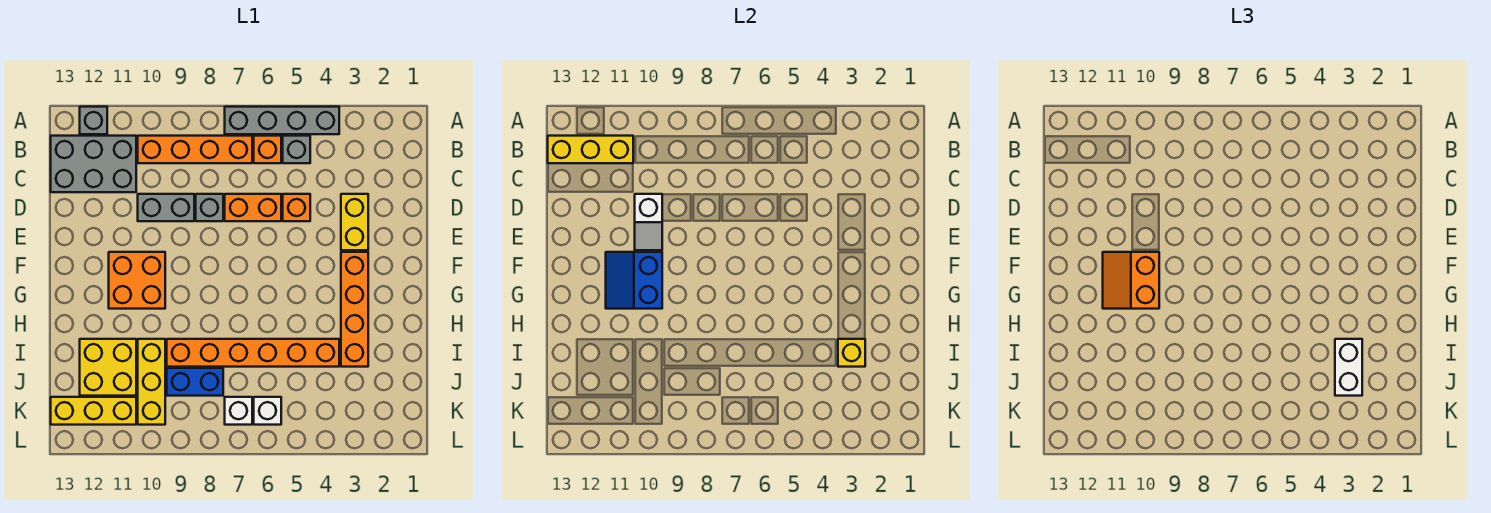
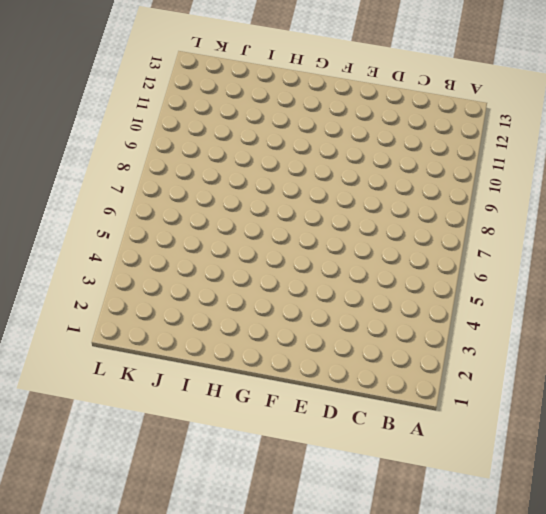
none -> grey 1x4 brick [225,107,339,134]
none -> grey 1x1 brick [80,107,107,134]
none -> grey 1x1 brick [283,136,310,163]

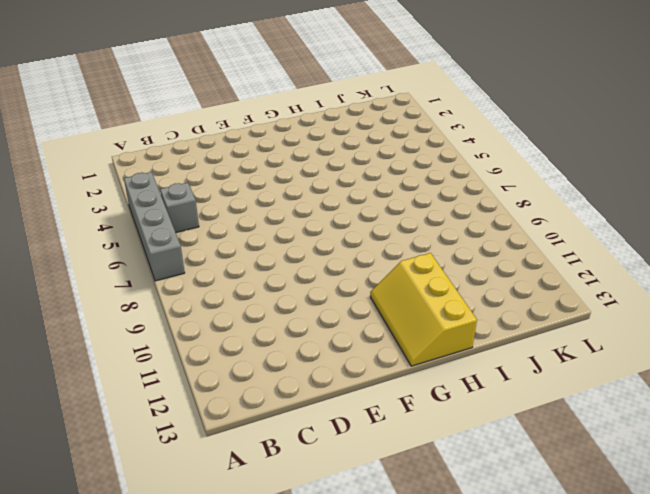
yellow 2x3 slope [370,253,477,366] -> orange 2x2 brick [109,252,165,309]
none -> grey 1x1 brick [80,107,107,134]
none -> orange 1x1 brick [254,136,281,163]
none -> orange 1x4 brick [138,136,252,163]

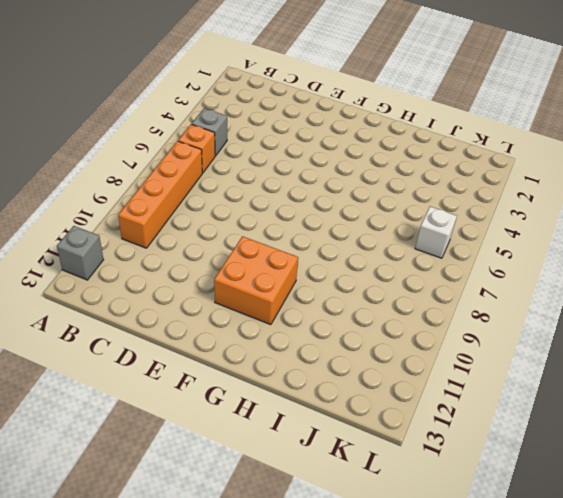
none -> grey 1x4 brick [225,107,339,134]
none -> grey 2x3 brick [51,136,136,192]
none -> yellow 1x2 brick [341,194,368,250]

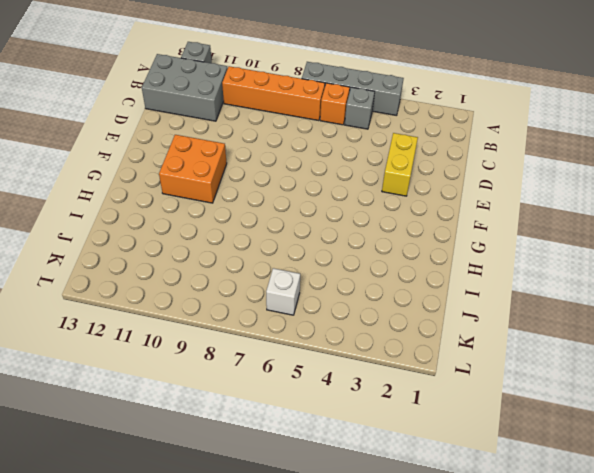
none -> orange 1x1 brick [283,194,310,221]
none -> orange 1x2 brick [225,194,281,221]
none -> grey 1x1 brick [196,194,223,221]

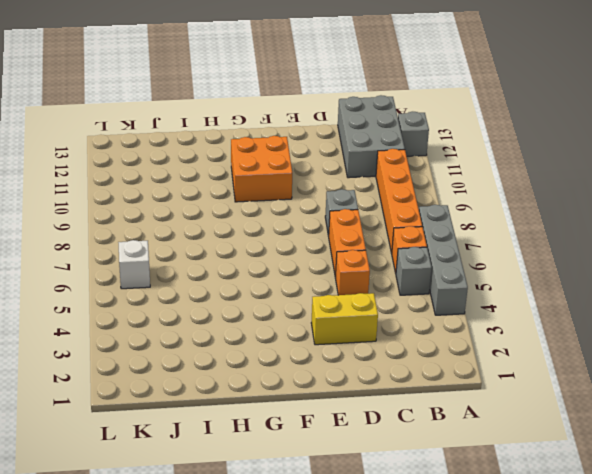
none -> grey 1x2 brick [138,194,194,221]
none -> orange 1x4 brick [341,252,368,367]
none -> orange 1x6 brick [167,339,339,367]

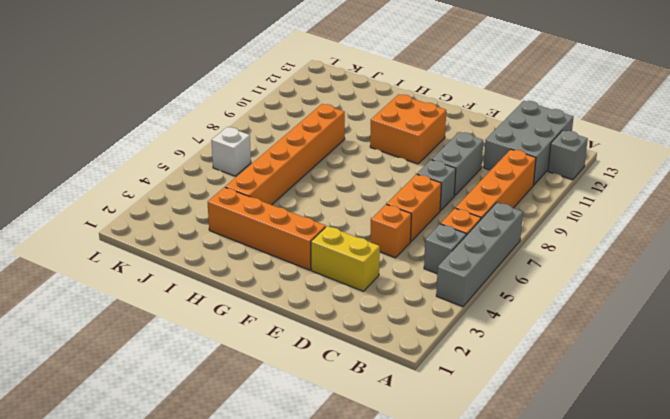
none -> yellow 1x3 brick [138,339,165,425]
none -> yellow 2x2 brick [80,339,136,396]
none -> blue 1x2 brick [167,368,223,396]

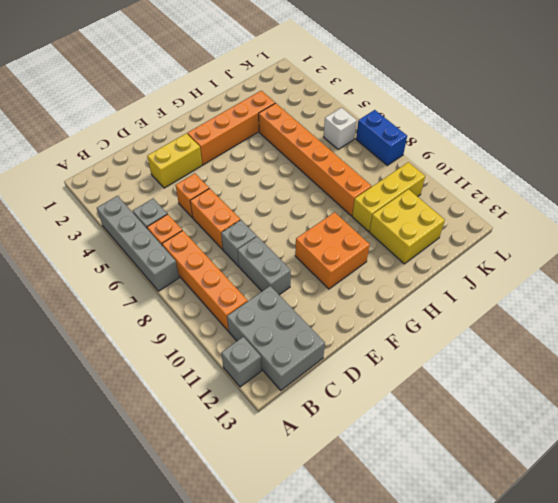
blue 1x2 brick [356,110,407,165] -> blue 1x2 brick moved to [167,368,223,396]
none -> white 1x1 brick [225,397,252,425]
none -> yellow 1x3 brick [51,397,136,425]
none -> yellow 1x3 brick [548,136,633,163]

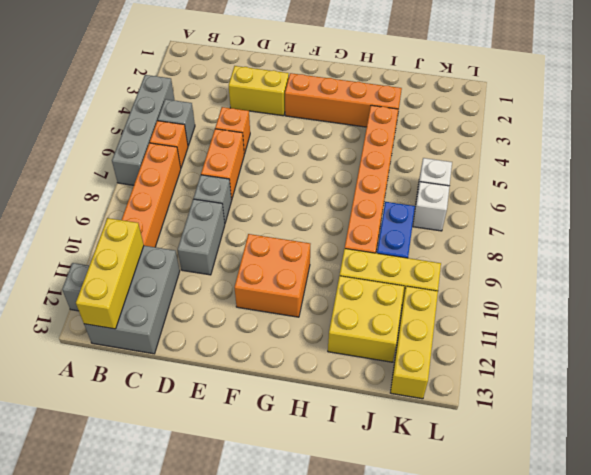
none -> white 1x2 slope [635,194,662,250]
none -> blue 2x2 slope [606,252,662,309]
none -> yellow 1x1 brick [838,339,865,367]

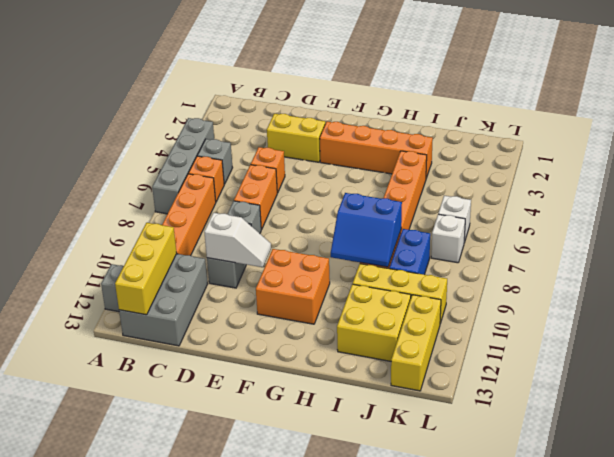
blue 2x2 slope [331,193,402,267] -> blue 2x2 slope moved to [606,252,662,309]
none -> yellow 1x1 brick [838,339,865,367]
none -> orange 2x2 slope [1103,252,1159,309]
none -> white 1x2 brick [1335,339,1362,396]

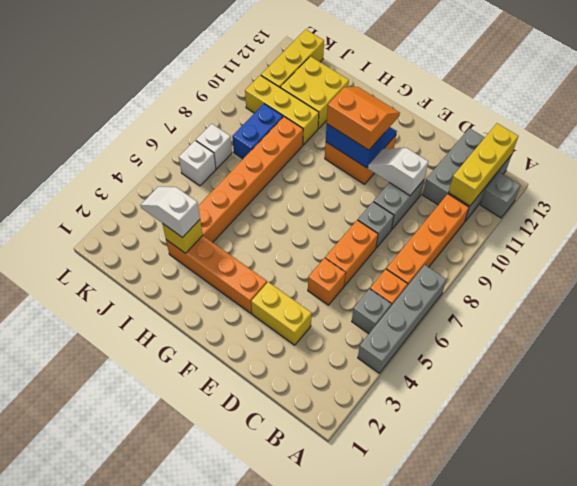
white 1x2 slope [140,187,200,237] -> white 1x2 brick [1335,339,1362,396]

